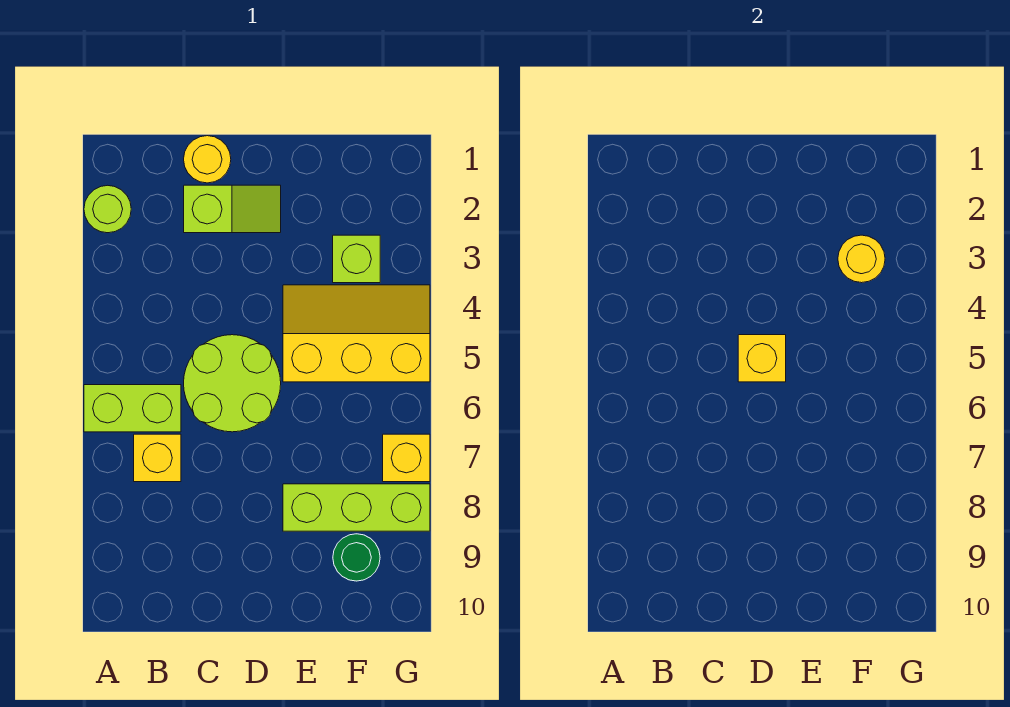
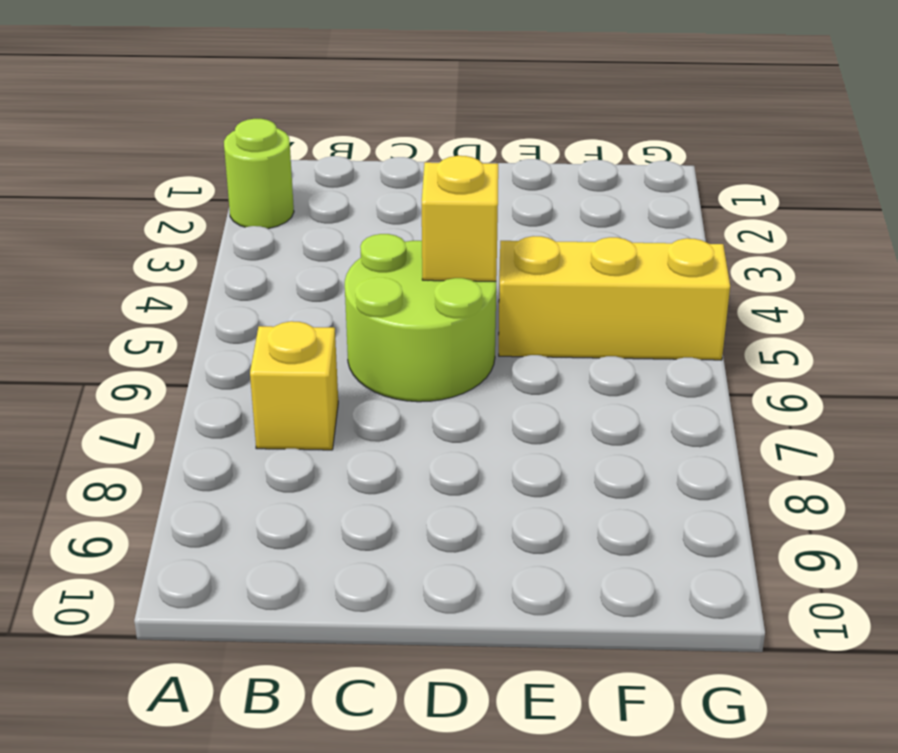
none -> lime 1x2 brick [84,385,181,432]
none -> yellow 1x1 round brick [184,136,231,183]
none -> lime 1x2 slope [184,185,281,233]

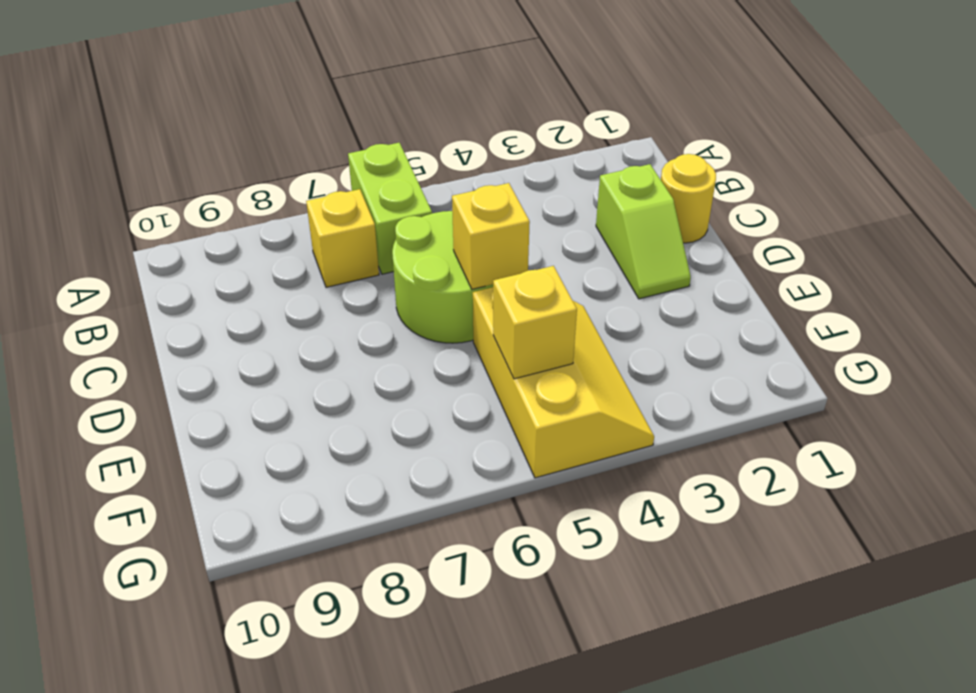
yellow 1x1 brick [493,266,577,379] -> yellow 1x1 brick moved to [383,434,430,482]
none -> lime 1x1 round brick [84,185,131,233]
none -> lime 1x3 brick [283,484,430,531]
none -> lime 1x1 brick [333,235,380,283]

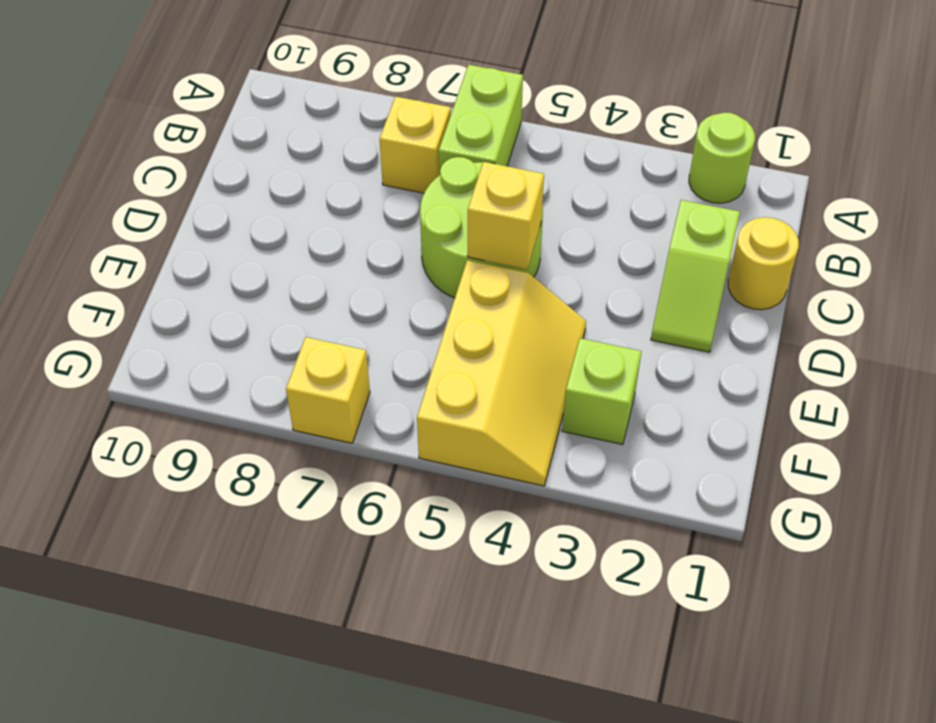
none -> lime 1x3 brick [283,484,430,531]
none -> green 1x1 round brick [333,534,380,581]
none -> yellow 1x1 round brick [838,235,885,283]

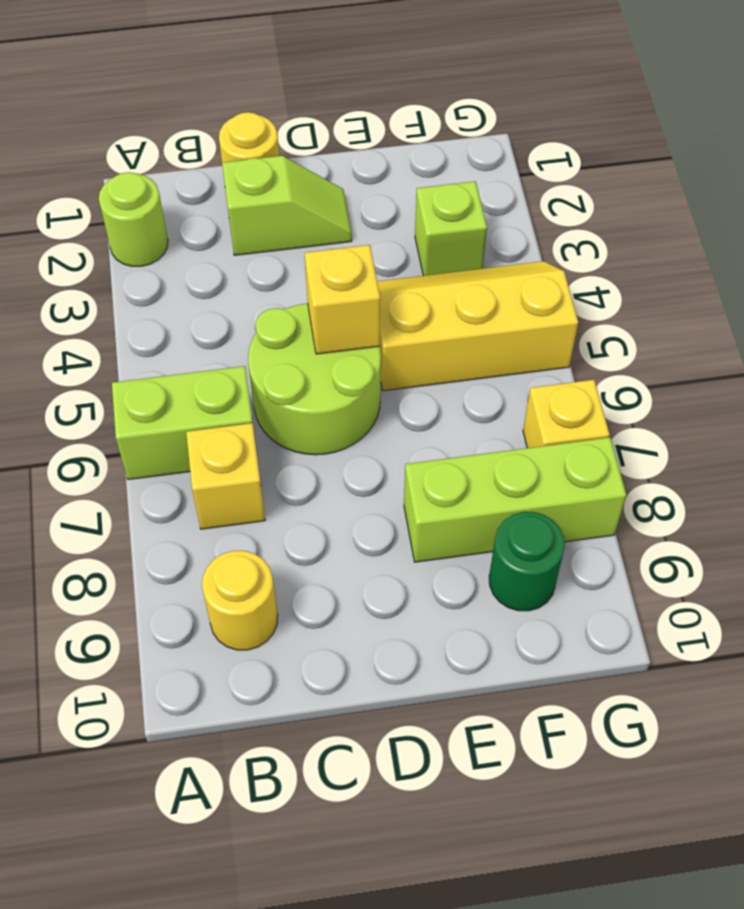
yellow 1x1 round brick [202,551,278,650] -> yellow 1x1 round brick moved to [838,235,885,283]

